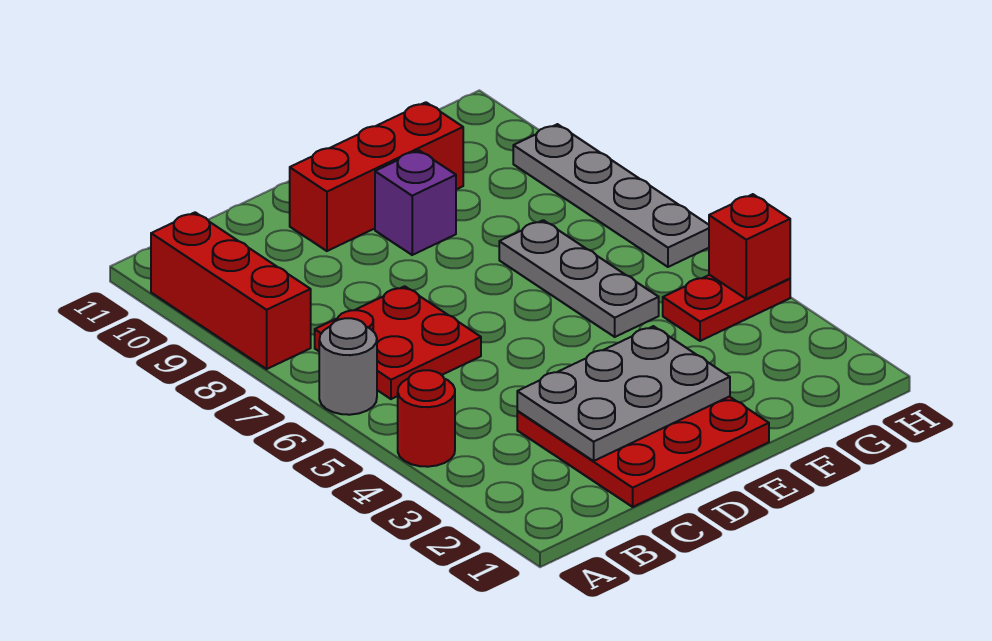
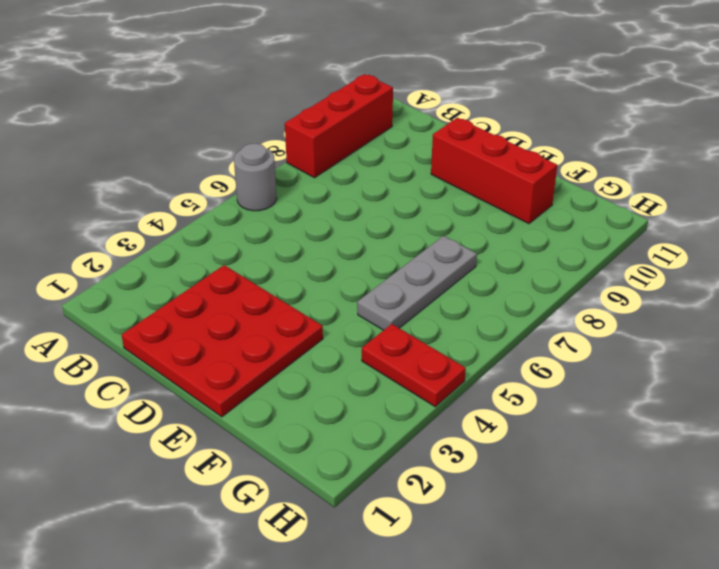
none -> red 1x1 round brick [398,370,455,467]
none -> red 2x2 plate [315,286,481,399]
none -> purple 1x1 brick [375,150,456,255]

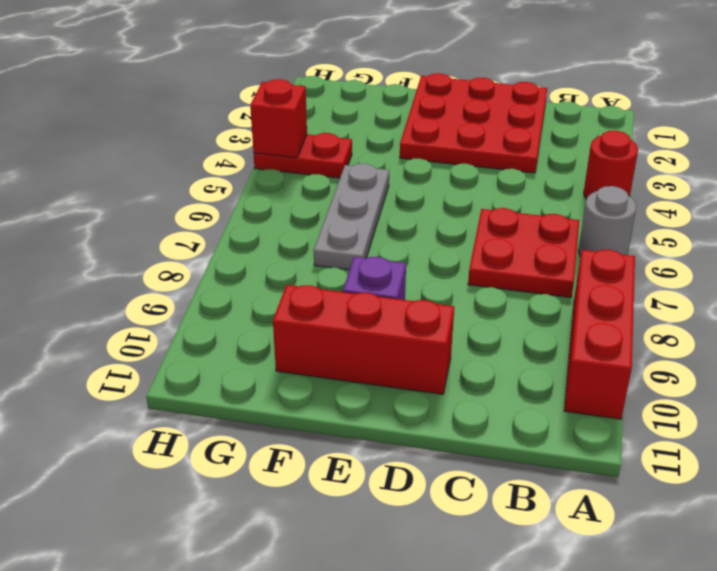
none -> grey 1x4 plate [513,124,709,267]
none -> grey 2x3 plate [517,326,730,461]

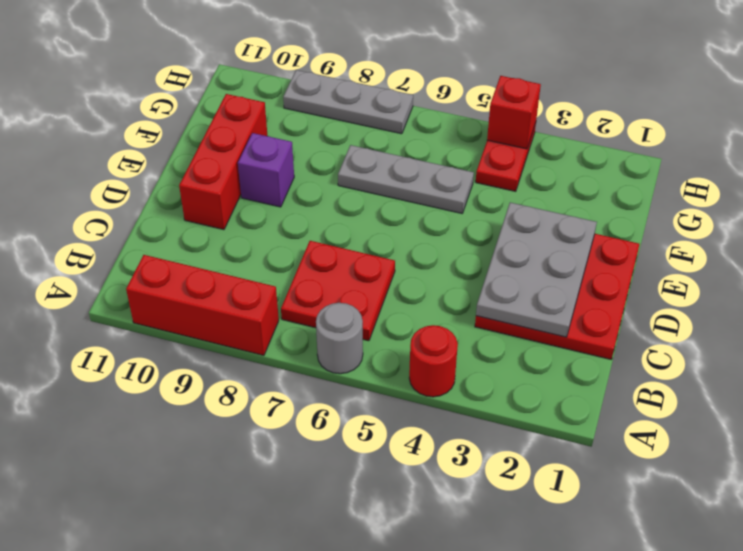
grey 1x3 plate [283,70,413,134] -> grey 1x4 plate [513,124,709,267]

